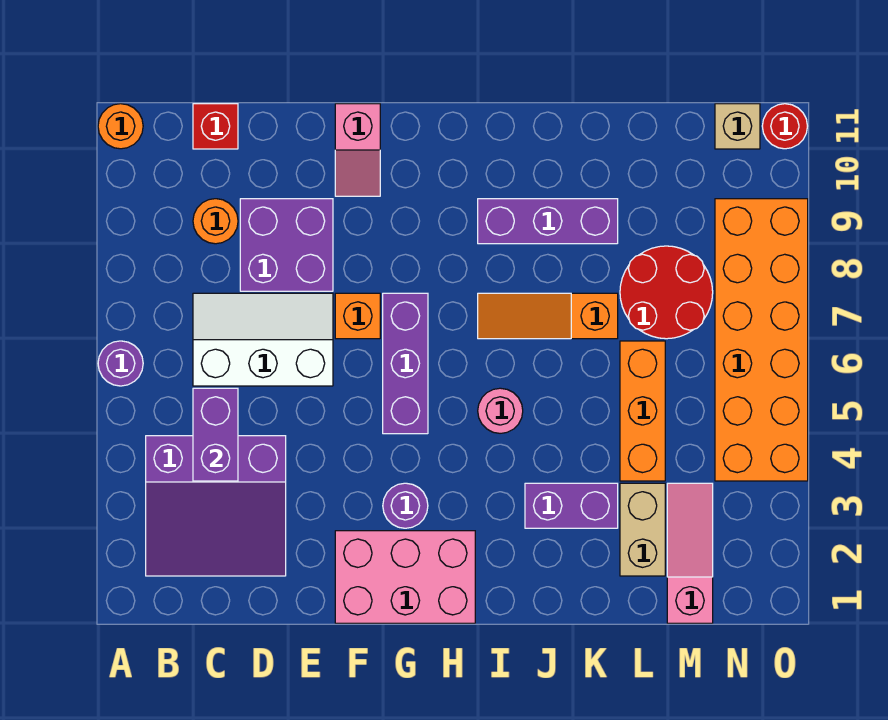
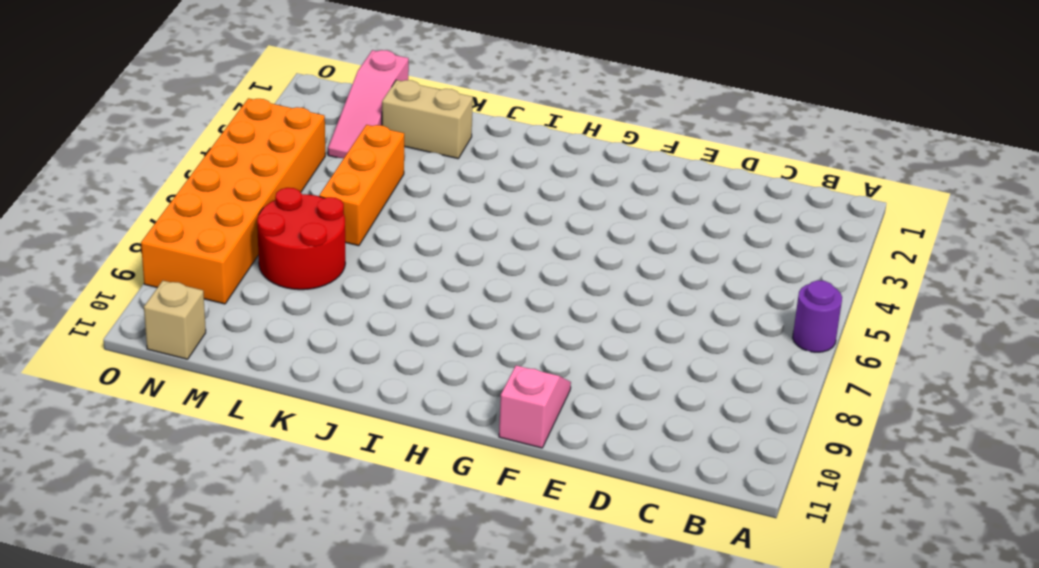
tan 1x2 brick [382,80,473,159] -> tan 1x2 brick turned to [620,483,665,576]
none -> orange 1x1 round brick [98,104,143,149]
none -> purple 3x3 slope [146,436,286,576]
none -> white 2x3 slope [193,293,333,386]

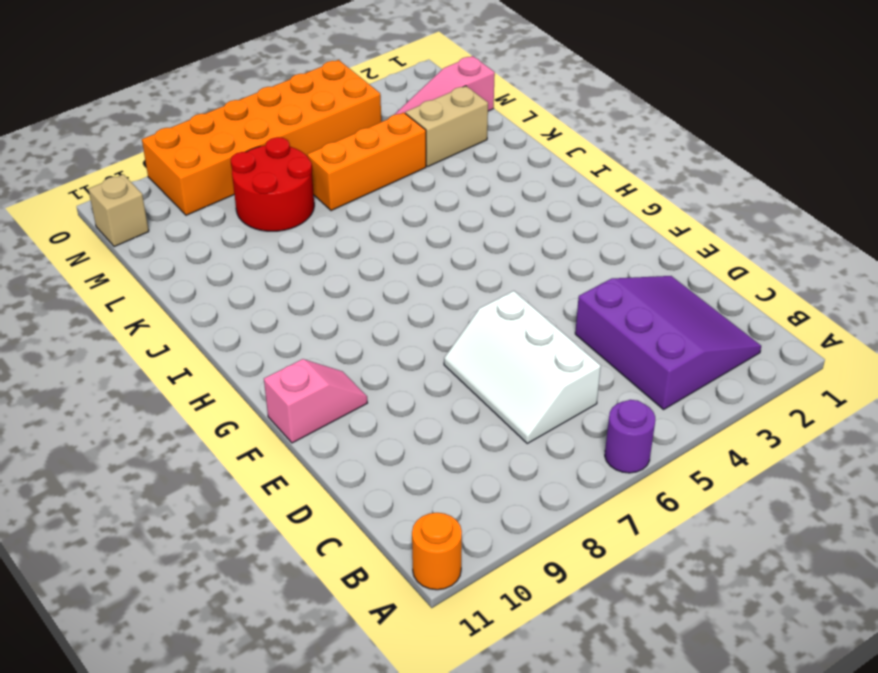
none -> orange 1x1 round brick [193,199,238,244]
none -> red 1x1 brick [193,104,238,149]
none -> purple 2x2 brick [240,199,333,291]

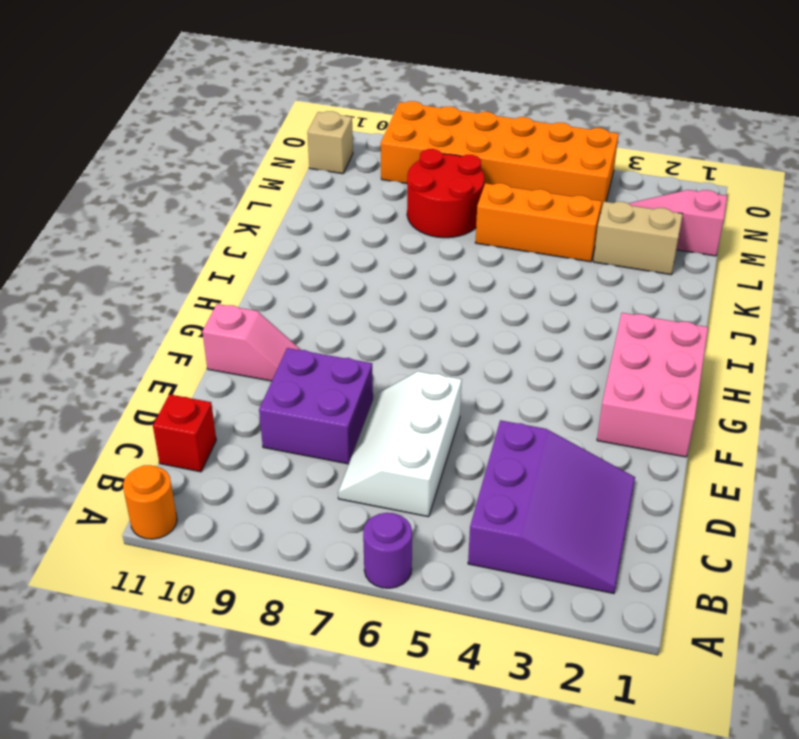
none -> orange 1x1 round brick [193,199,238,244]
none -> orange 1x1 brick [335,293,380,339]
none -> purple 1x1 round brick [383,483,428,528]

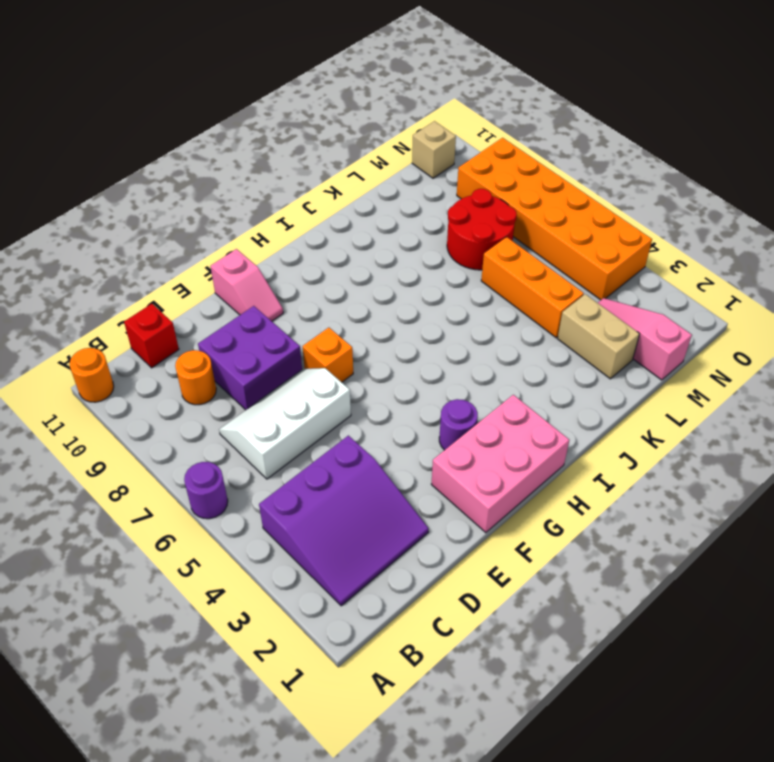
none -> purple 1x3 brick [383,293,428,434]
none -> pink 1x1 round brick [478,388,523,433]
none -> orange 1x3 slope [478,293,618,339]

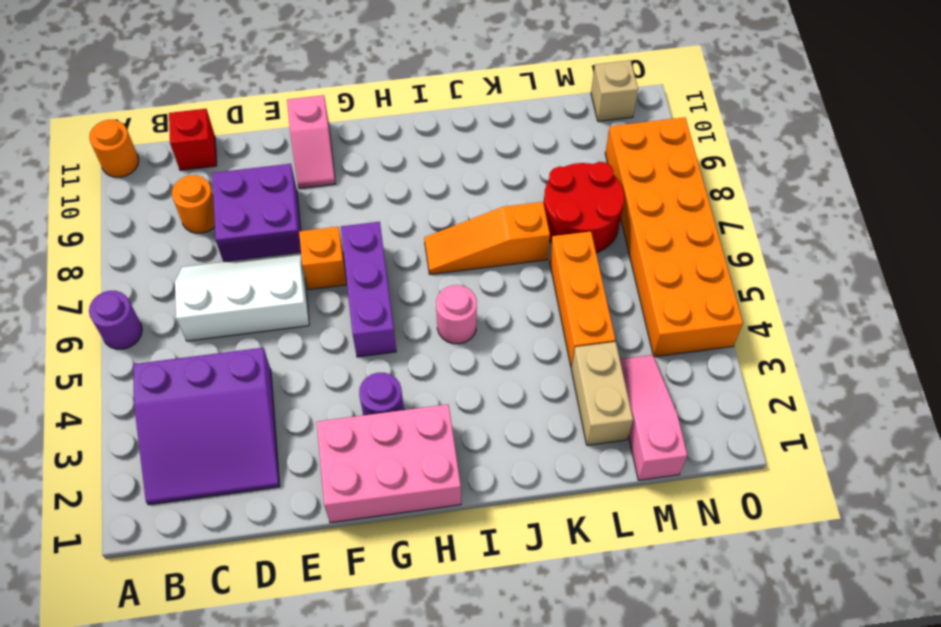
none -> purple 1x3 brick [478,199,618,244]
none -> purple 1x2 brick [525,483,618,528]
none -> red 1x1 round brick [762,104,807,149]

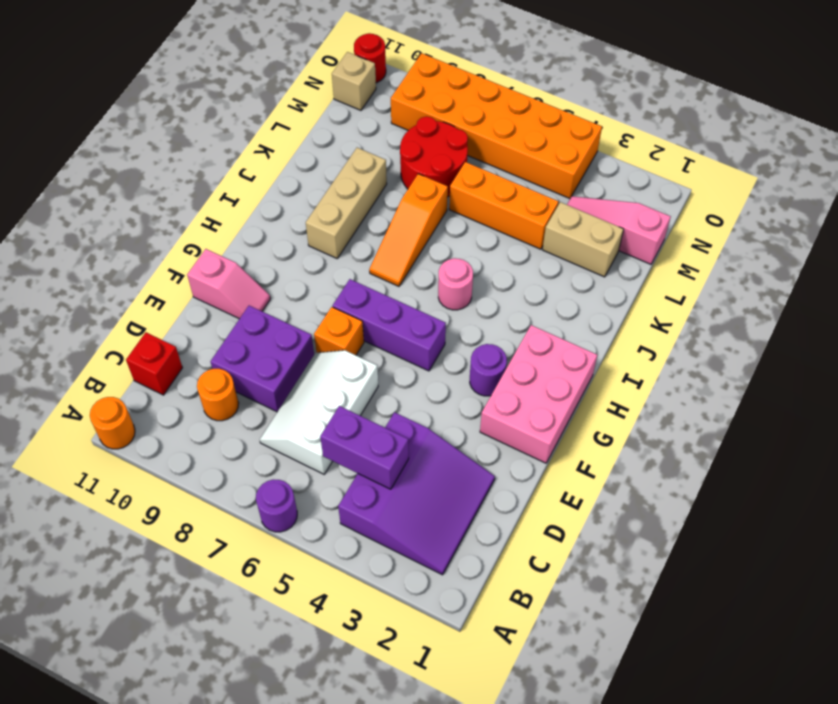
tan 1x3 brick [306,148,387,258] -> purple 1x3 brick [478,199,618,244]
none -> purple 1x2 brick [525,483,618,528]

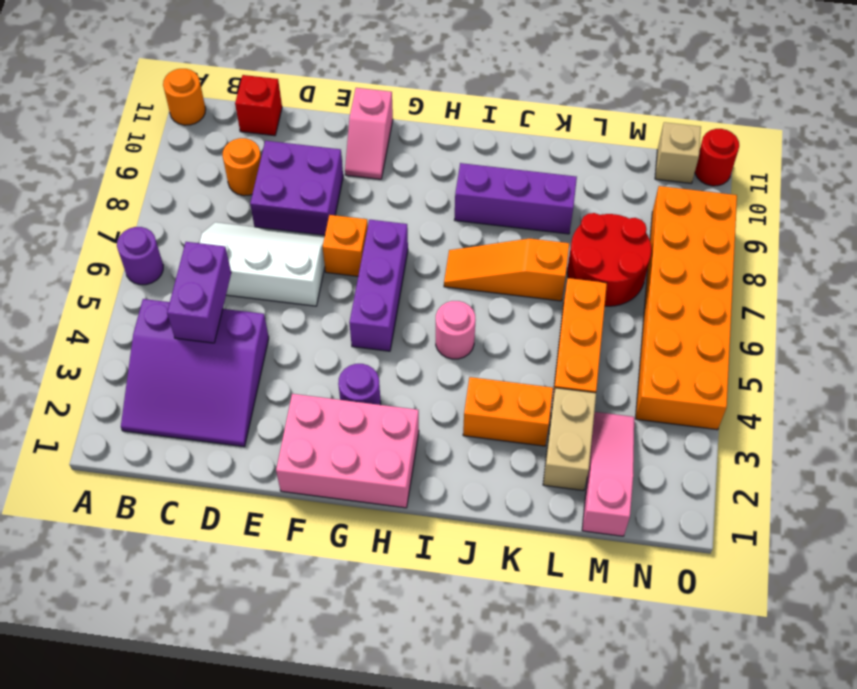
orange 1x2 brick [463,377,553,446] -> purple 1x2 brick [525,483,618,528]

